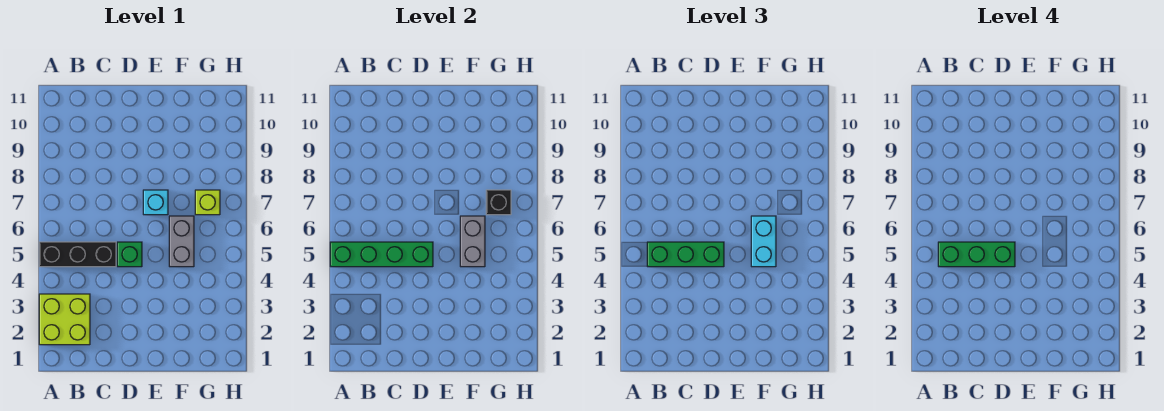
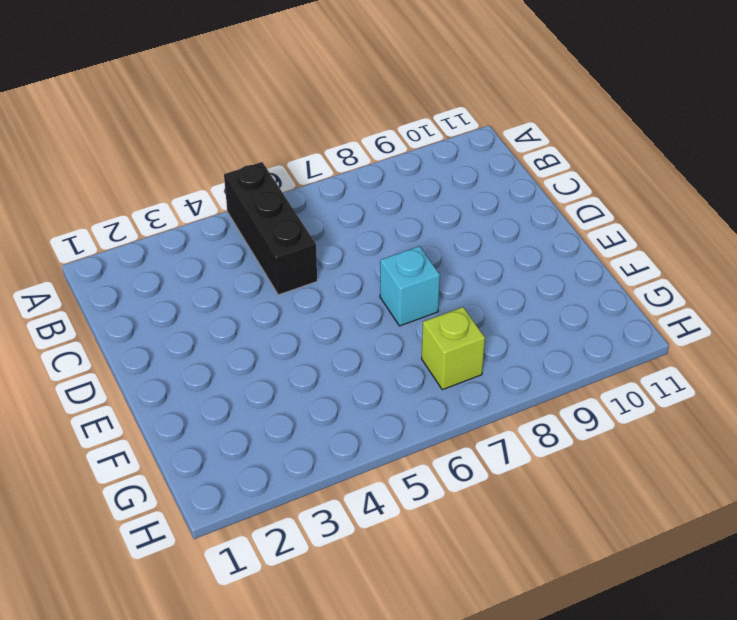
none -> lime 2x2 brick [39,294,90,345]
none -> green 1x1 brick [117,242,142,267]
none -> grey 1x2 brick [169,216,194,267]

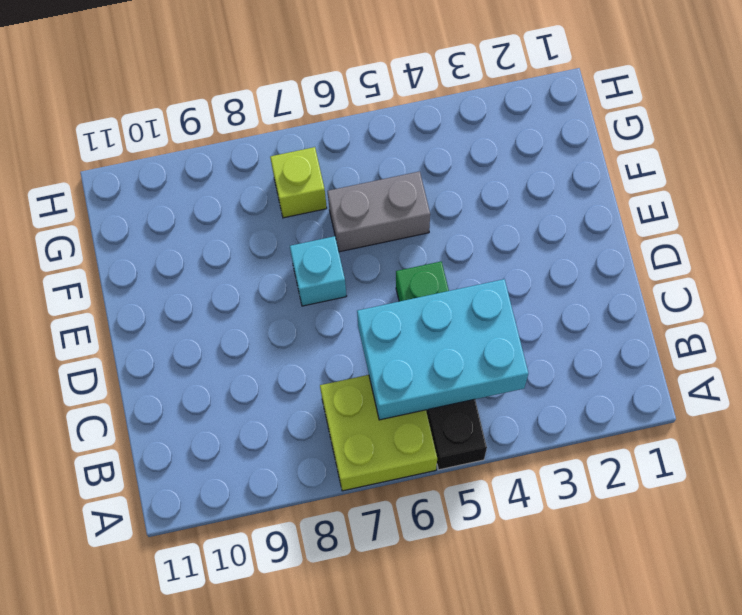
lime 2x2 brick [320,375,437,491] -> lime 2x2 brick moved to [39,294,90,345]
cyan 2x3 brick [357,279,528,420] -> green 1x4 brick [330,242,433,267]
none -> grey 1x2 brick [460,216,485,267]
none -> black 1x1 brick [486,190,511,215]
none -> green 1x3 brick [647,242,724,267]

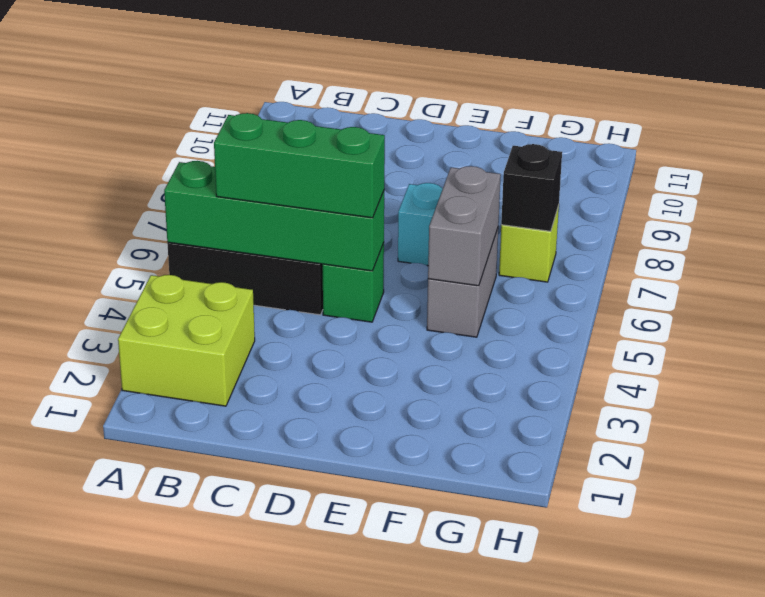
none -> cyan 1x2 brick [751,216,776,267]
none -> green 1x3 brick [938,242,1015,267]

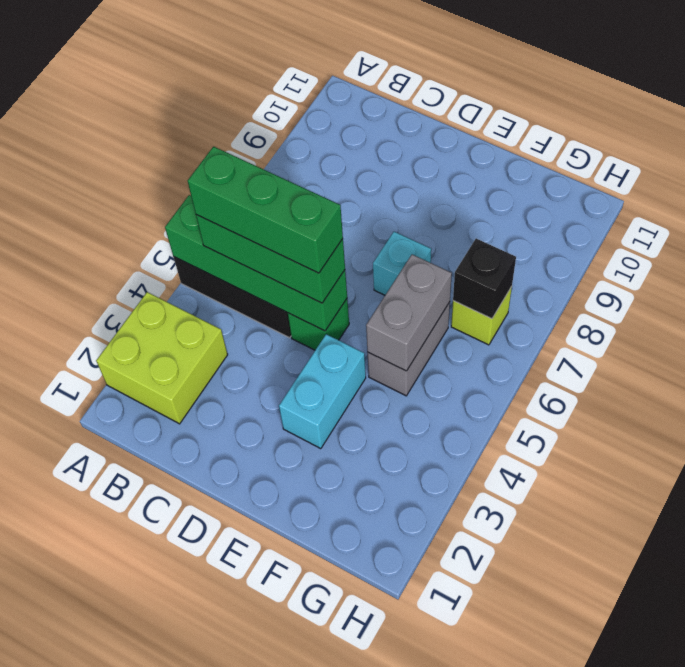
cyan 1x2 brick [279,334,366,449] -> cyan 1x2 brick moved to [751,216,776,267]

